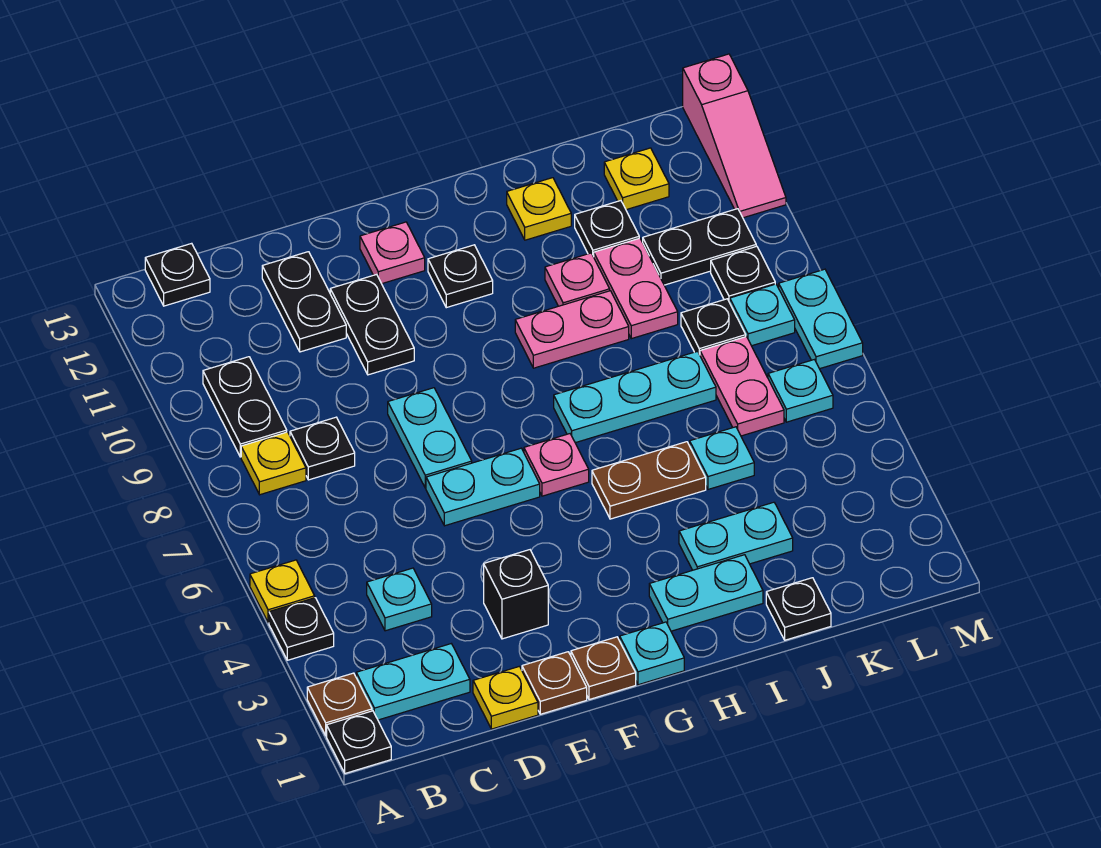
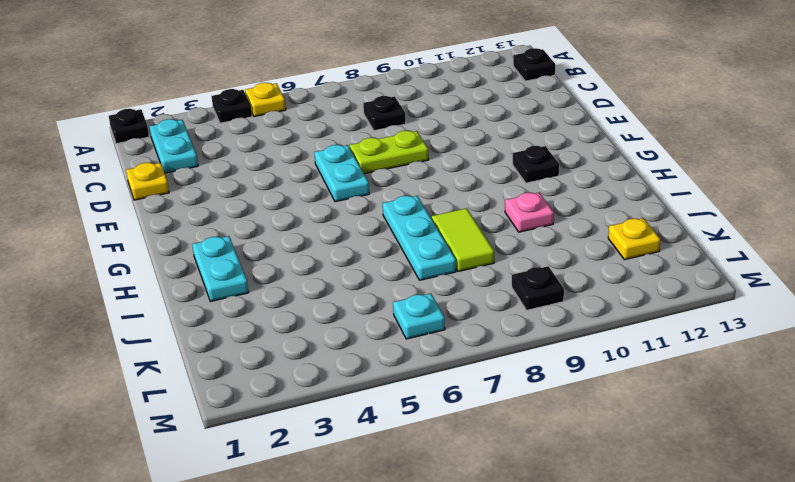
lime 1x2 plate [350,131,429,174] -> cyan 1x2 plate [388,388,472,488]
lime 1x2 tile [432,208,494,272] -> none
none -> brown 1x1 plate [307,673,372,736]
none -> yellow 1x1 plate [241,432,306,495]
none -> black 1x2 plate [203,357,287,457]
none -> cyan 1x1 plate [367,568,432,631]

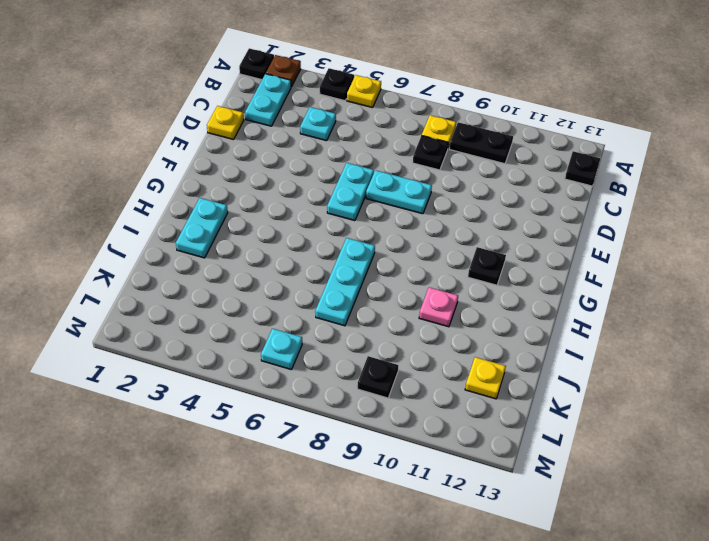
none -> black 1x2 plate [262,252,346,352]
none -> brown 1x1 plate [522,652,587,714]
none -> black 1x1 brick [484,550,548,639]
none -> black 1x2 plate [330,274,414,375]

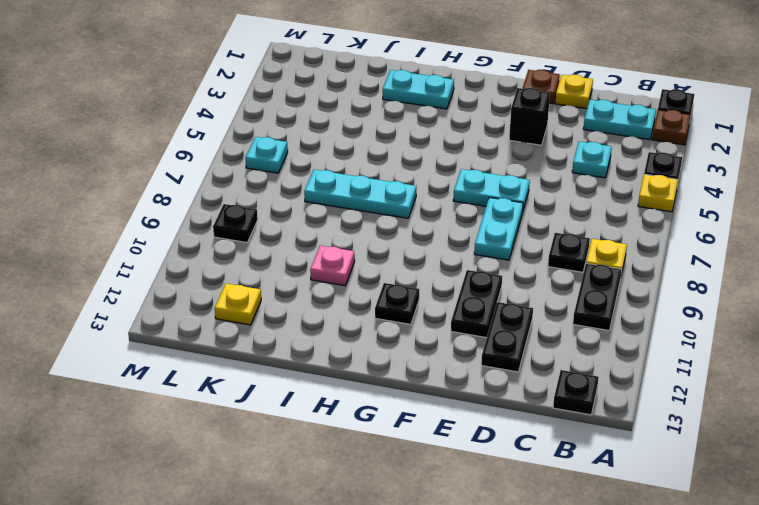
none -> brown 1x1 plate [571,637,636,700]
none -> pink 1x1 plate [360,222,425,284]
none -> cyan 1x1 plate [620,622,684,685]
none -> pink 1x1 plate [524,434,589,496]

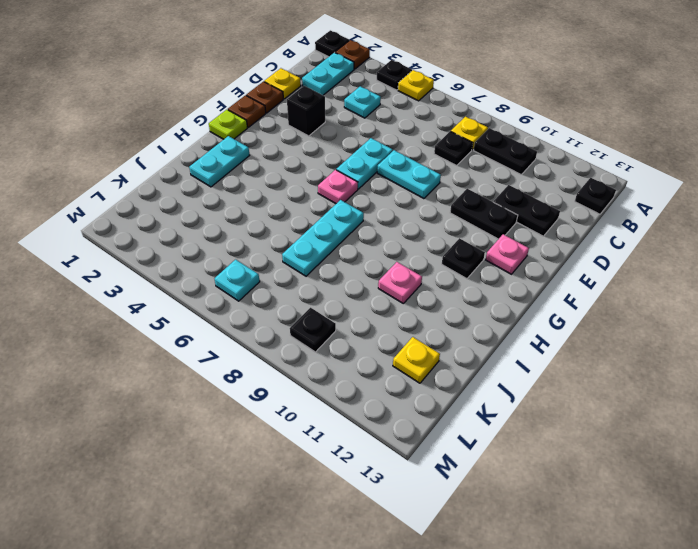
lime 1x1 plate [209,110,247,139] -> cyan 1x1 plate [620,622,684,685]
none -> brown 1x2 plate [592,442,706,519]
none -> pink 1x2 plate [515,291,629,368]
none -> cyan 1x2 plate [679,502,793,570]
none -> yellow 1x1 plate [507,178,571,240]

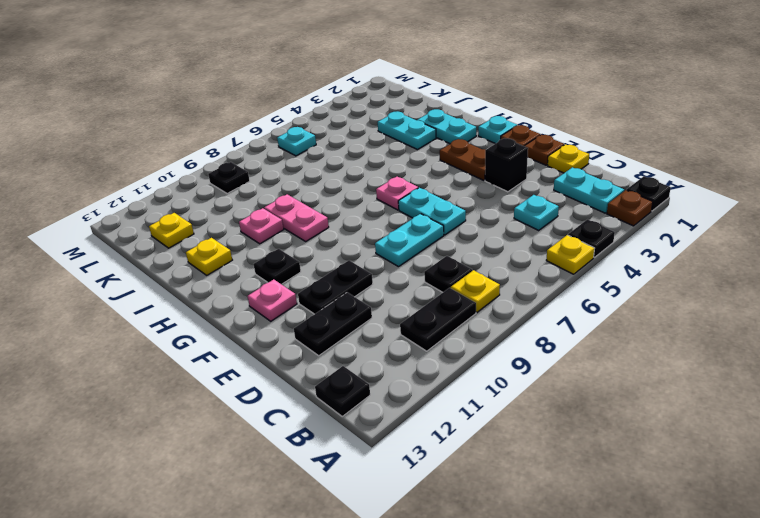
brown 1x2 plate [440,139,485,180] -> brown 1x2 plate moved to [592,442,706,519]
none -> cyan 1x3 plate [554,351,716,443]
none -> black 1x1 plate [766,578,831,640]
none -> cyan 1x1 plate [690,427,754,489]
none -> pink 1x2 plate [594,238,678,339]

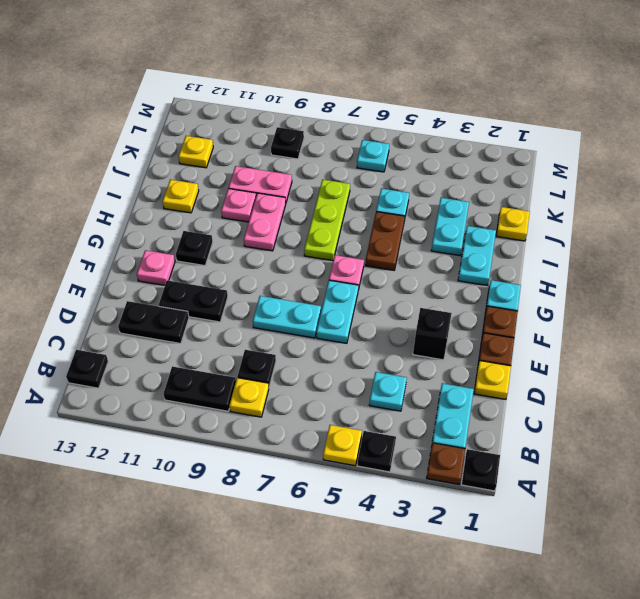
lime 1x3 plate [304,180,350,261] -> cyan 1x3 plate [554,351,716,443]
yellow 1x1 plate [496,207,530,241] -> black 1x1 plate [766,578,831,640]
none -> black 1x1 plate [575,201,639,257]
none -> pink 1x2 plate [700,337,784,436]
none -> black 1x1 plate [681,299,746,355]
none -> black 1x2 plate [643,209,756,285]

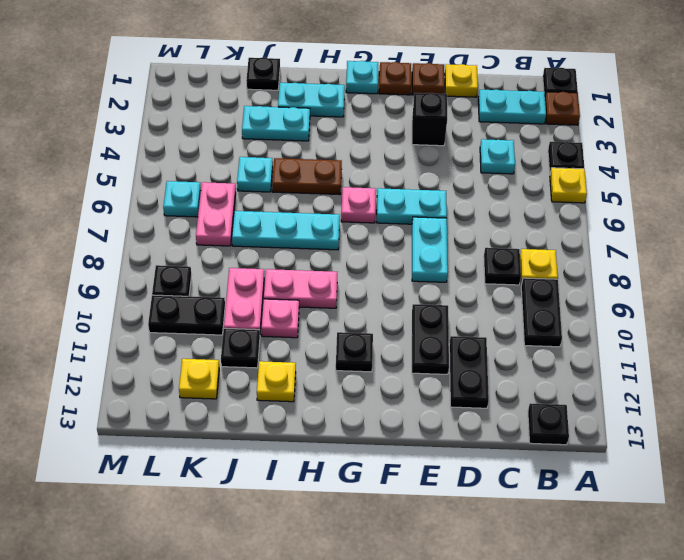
none -> pink 1x1 plate [360,222,425,284]
none -> black 1x1 plate [681,299,746,355]
none -> cyan 1x1 plate [730,284,795,346]
none -> cyan 1x2 plate [779,269,863,369]

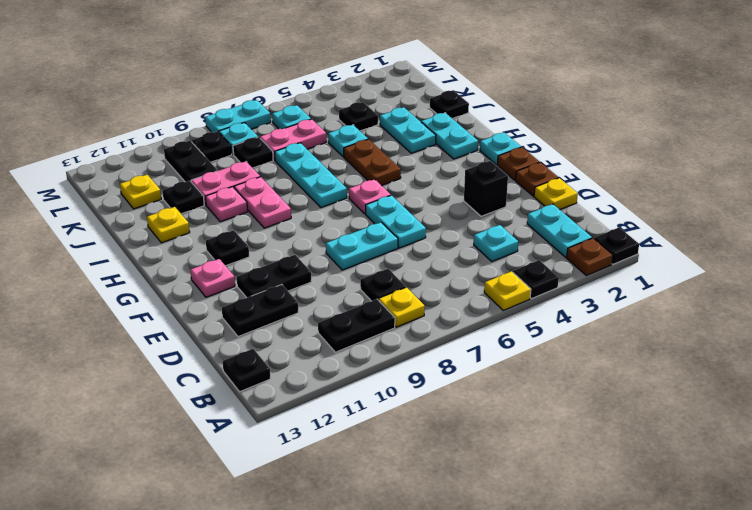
black 1x1 plate [339,102,378,131] -> none
none -> pink 1x3 slope [683,54,786,218]

